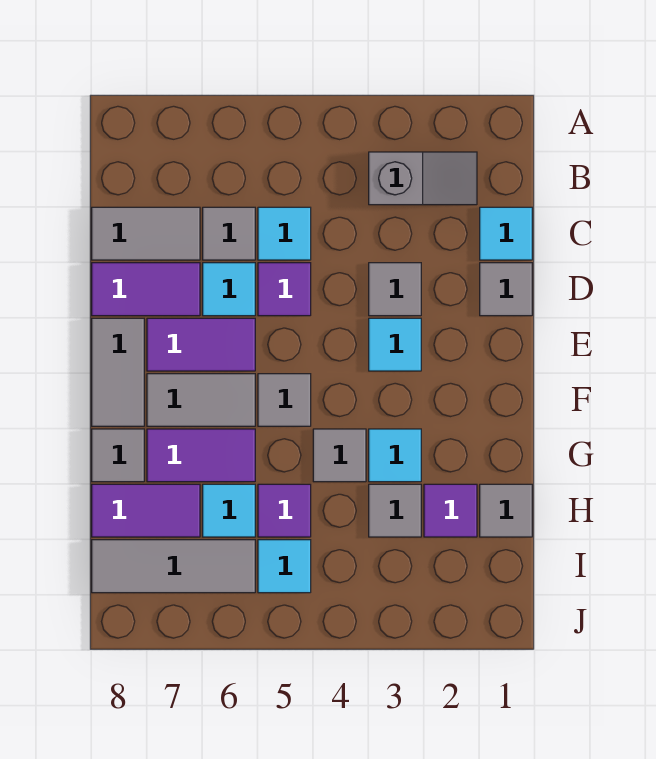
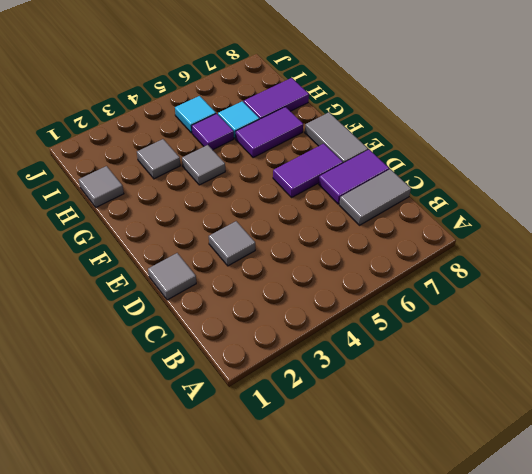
none -> grey 1x2 slope [369,152,477,205]
none -> cyan 1x1 tile [480,207,532,260]
none -> cyan 1x1 tile [258,207,311,260]

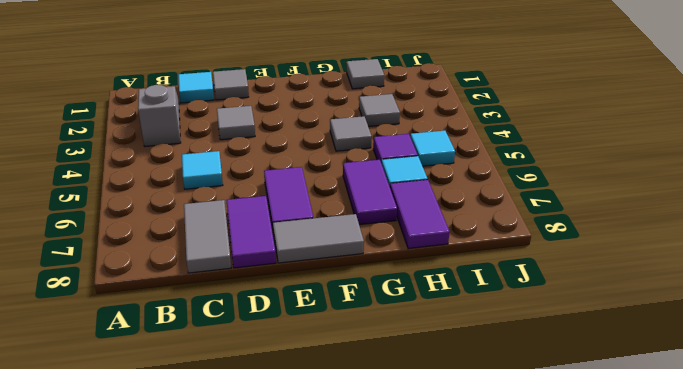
none -> grey 1x1 tile [203,207,255,260]
none -> purple 1x1 tile [258,263,311,316]
none -> cyan 1x1 tile [203,263,255,316]

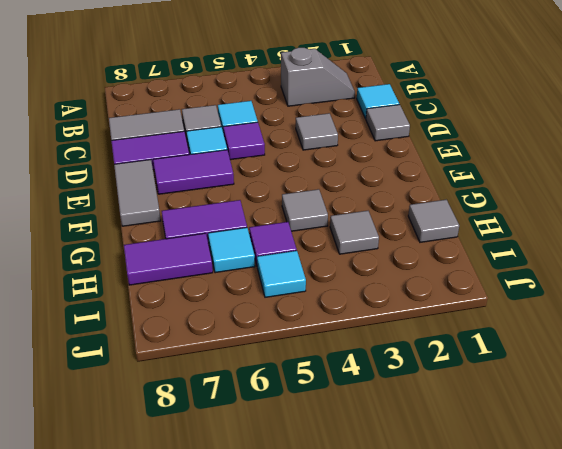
none -> cyan 1x1 tile [369,318,421,371]
none -> grey 1x1 tile [258,374,311,426]
none -> grey 1x2 tile [147,374,255,426]

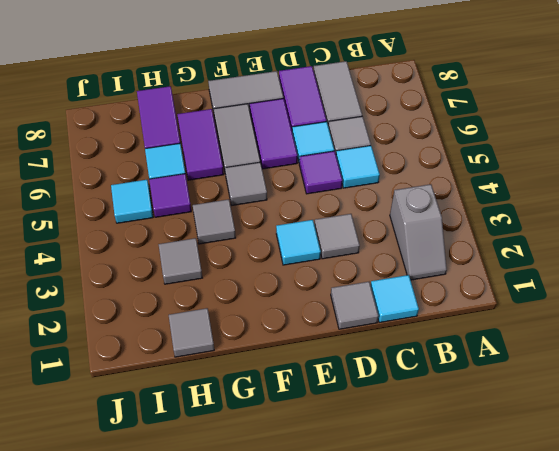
none -> cyan 1x1 tile [369,429,421,482]
none -> grey 1x1 tile [92,429,144,482]
none -> purple 1x1 tile [424,484,477,537]

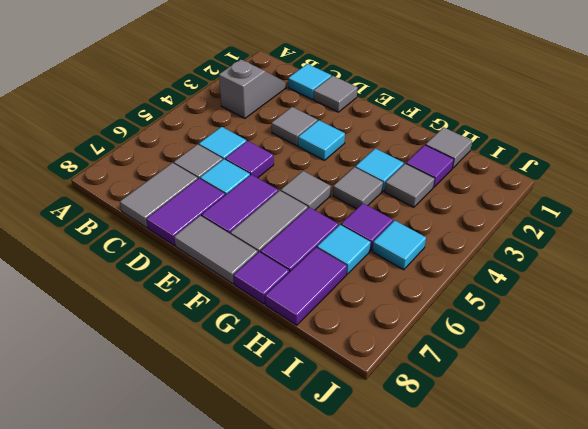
purple 1x1 tile [233,252,289,304] -> grey 1x1 tile [92,429,144,482]
none -> grey 1x3 tile [92,540,255,593]

